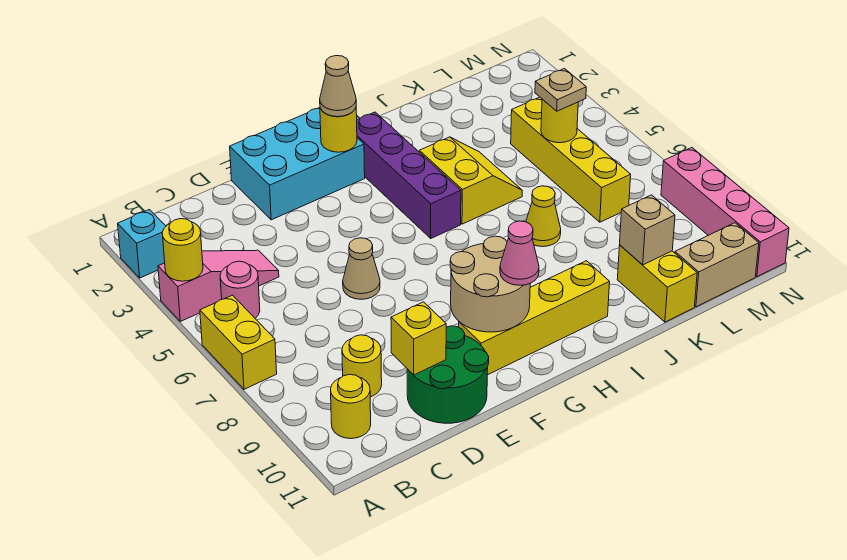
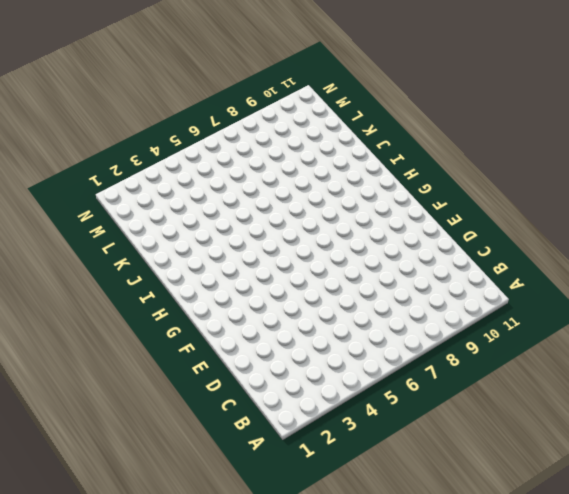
none -> cyan 1x1 brick [118,210,166,278]
none -> pink 1x3 slope [158,250,279,321]
none -> yellow 1x2 brick [200,295,277,389]

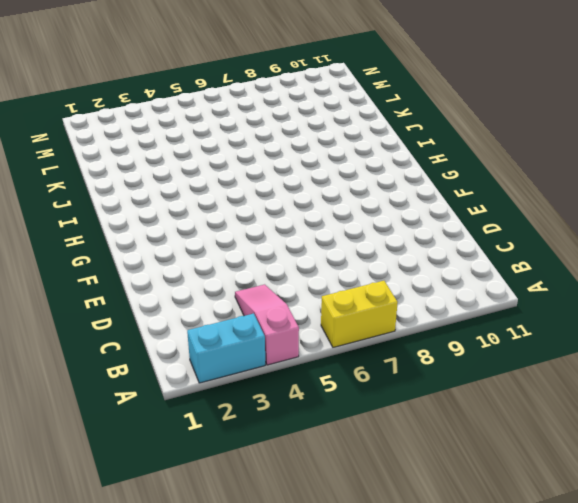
cyan 1x2 brick [187,313,265,383] -> cyan 1x1 brick [118,210,166,278]
none -> pink 1x1 round brick [220,261,260,318]
none -> yellow 1x1 round brick [331,374,371,439]
none -> yellow 1x1 round brick [342,335,382,397]

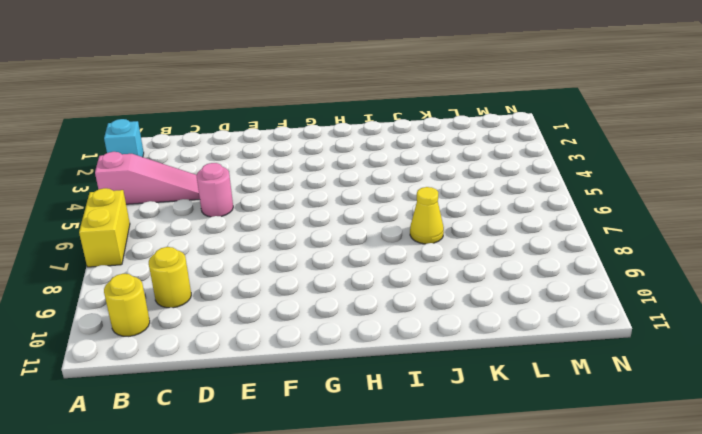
pink 1x1 round brick [196,163,233,217] -> pink 1x1 round brick moved to [220,261,260,318]
none -> green 2x2 round brick [407,326,489,423]
none -> cyan 2x3 brick [230,108,365,220]
none -> tan 1x1 cone [343,238,380,299]

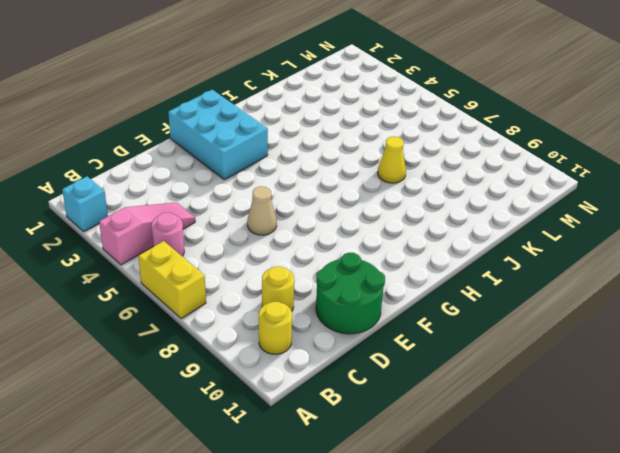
cyan 2x3 brick [168,90,268,180] -> cyan 2x3 brick turned to [230,108,365,220]
none -> yellow 1x4 brick [458,261,610,375]
none -> purple 1x4 brick [357,112,461,238]
none -> yellow 2x2 slope [419,137,522,224]

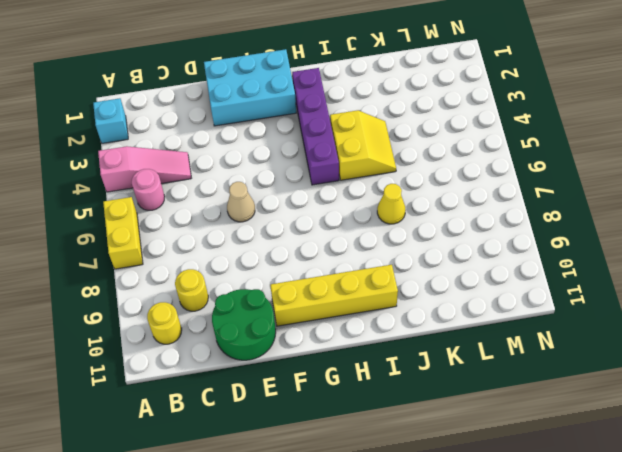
none -> yellow 1x2 brick [617,245,697,322]
none -> yellow 1x4 brick [511,97,631,222]
none -> tan 1x2 brick [675,223,759,307]

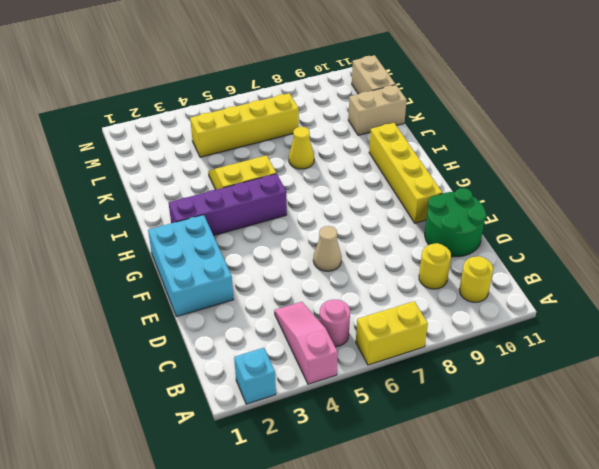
tan 1x2 brick [348,85,407,135] -> yellow 1x2 brick [617,245,697,322]
none -> pink 1x4 brick [661,148,789,277]
none -> yellow 1x1 round brick [162,219,203,281]
none -> yellow 1x1 brick [391,302,446,375]

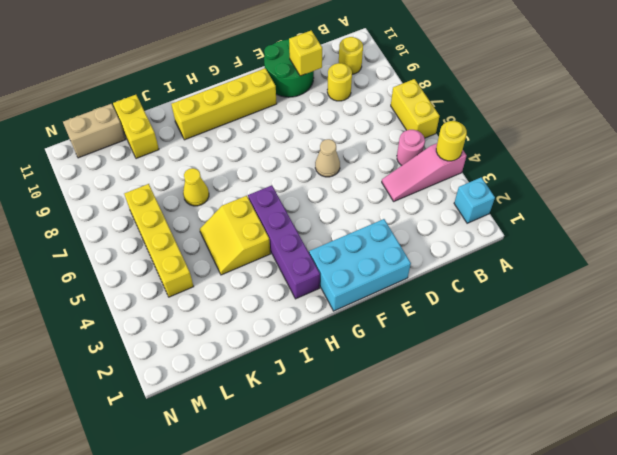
none -> pink 1x4 brick [661,148,789,277]
none -> tan 2x2 round brick [450,236,530,332]
none -> yellow 1x1 round brick [320,108,357,152]

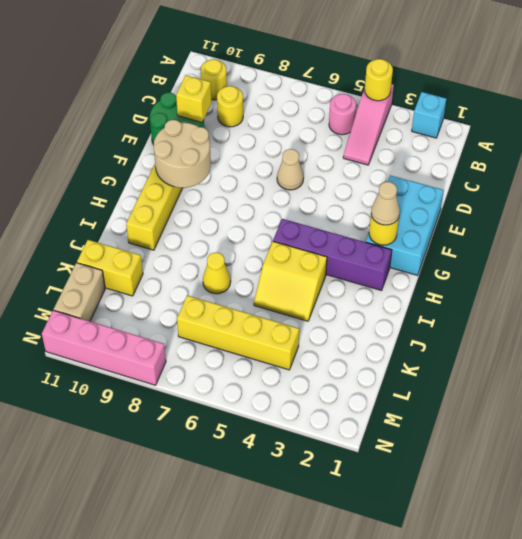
none -> yellow 1x2 brick [200,295,277,389]
none -> tan 1x1 brick [620,195,675,265]
none -> yellow 1x1 round brick [541,99,578,143]

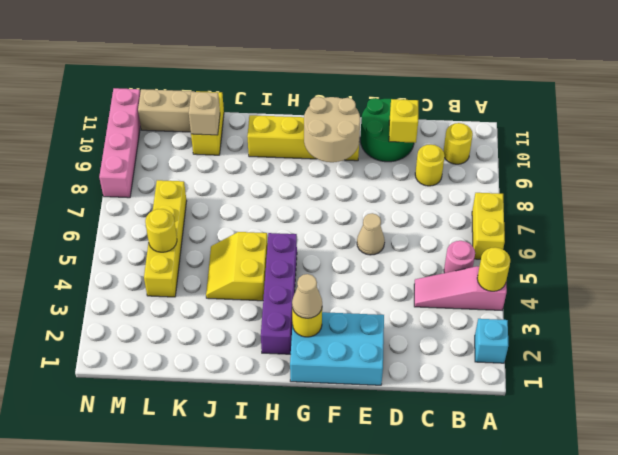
none -> yellow 1x1 cone [526,186,561,247]
none -> pink 1x1 cone [500,221,539,285]
none -> tan 1x1 plate [535,69,586,111]

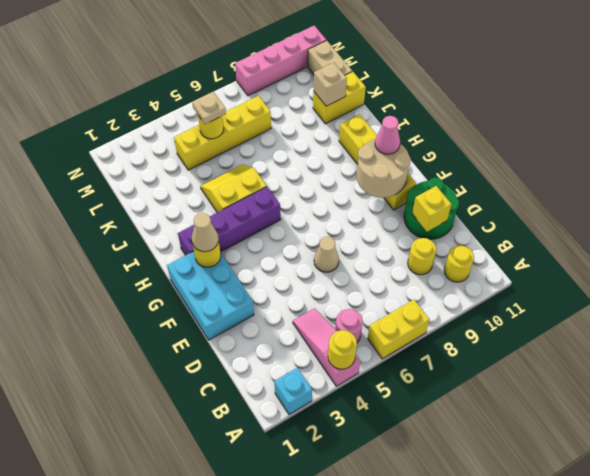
none -> yellow 1x1 cone [526,186,561,247]

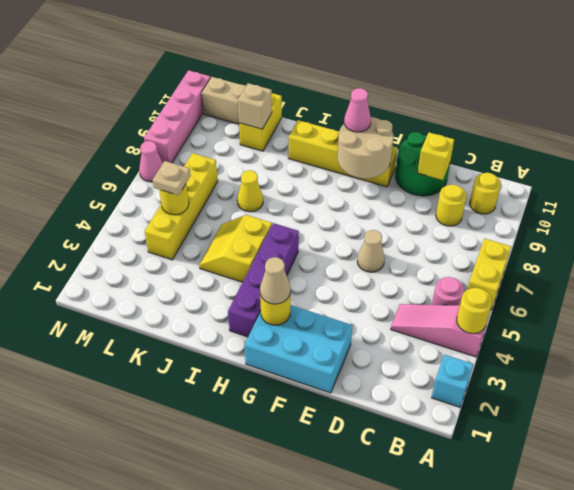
pink 1x1 cone [139,141,163,182] -> none

